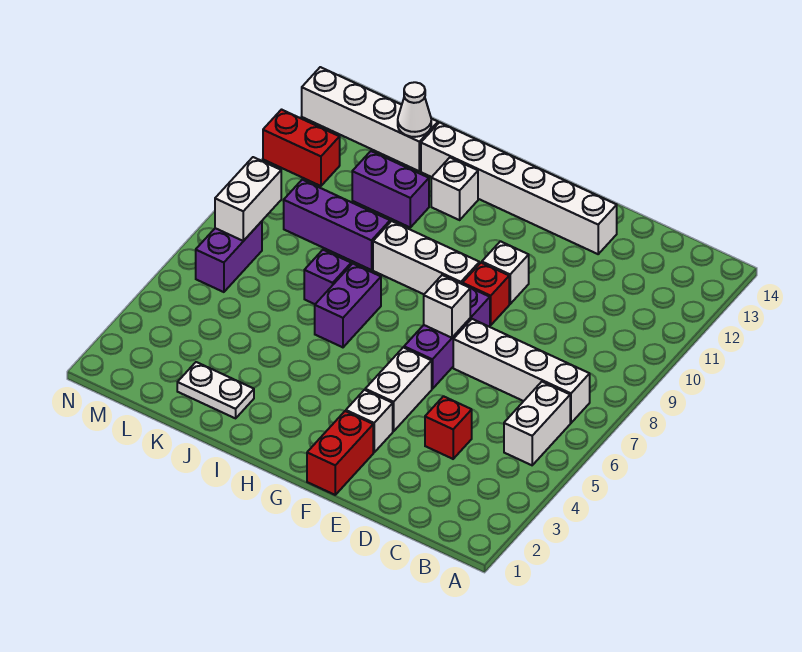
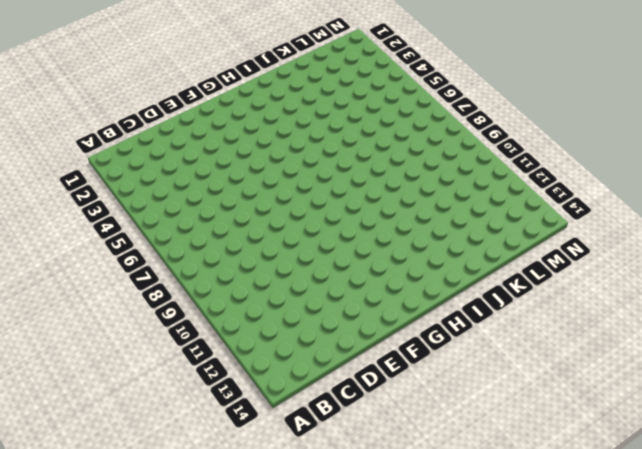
none -> white 1x2 brick [504,382,570,465]
none -> white 1x4 brick [453,319,590,423]
none -> red 1x1 brick [425,396,472,459]

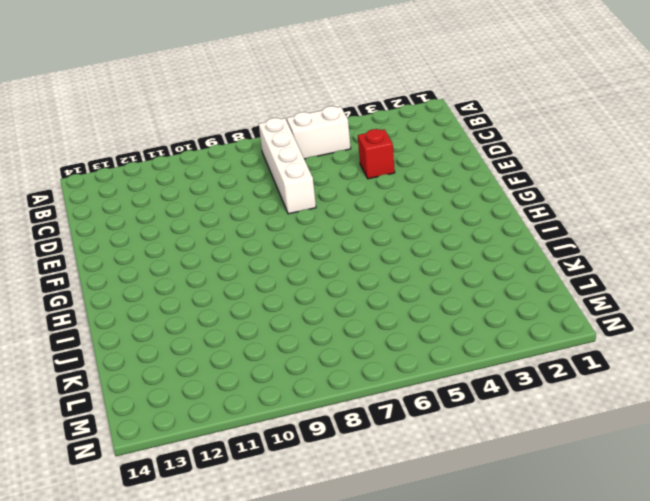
none -> white 1x6 brick [421,122,617,254]
none -> red 1x2 brick [307,411,373,495]
none -> white 1x1 brick [346,390,393,452]

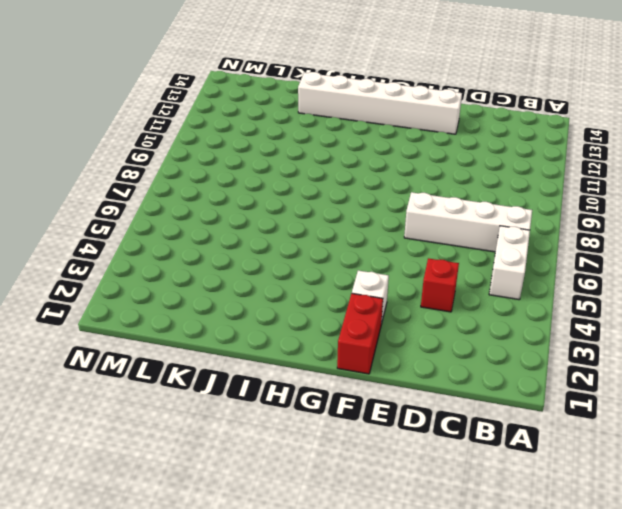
none -> white 1x2 brick [365,347,432,431]
none -> purple 1x3 brick [404,288,490,389]
none -> red 1x1 brick [462,263,509,325]

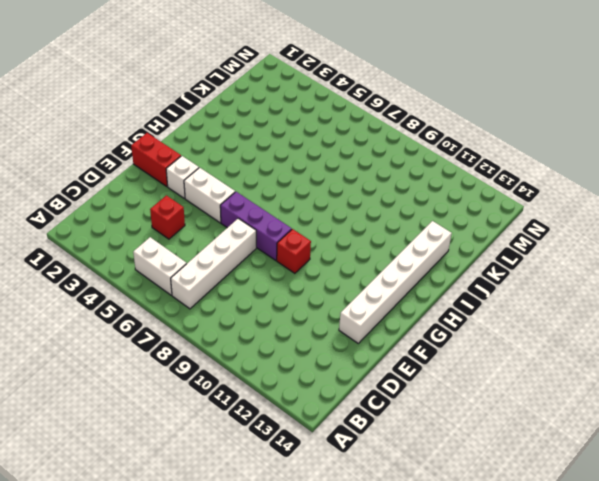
none -> white 1x1 brick [482,241,529,304]
none -> white 1x3 brick [373,221,479,294]
none -> purple 1x2 brick [315,264,381,347]

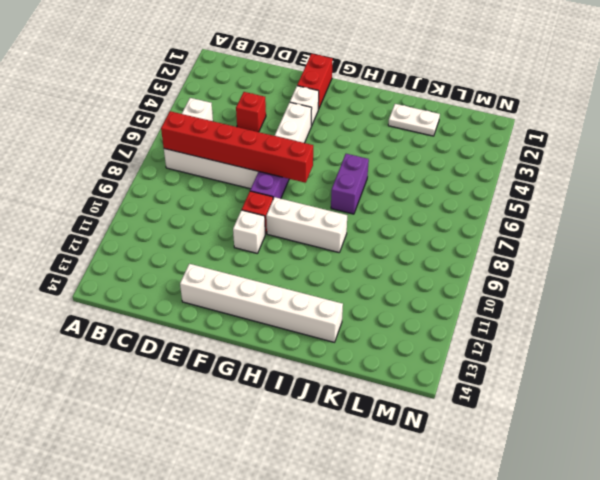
red 1x6 brick [161,111,313,183] -> white 1x1 brick [424,275,470,338]
none -> white 1x1 brick [431,158,478,220]
none -> purple 1x1 brick [304,250,351,304]
none -> purple 1x3 brick [284,180,390,270]

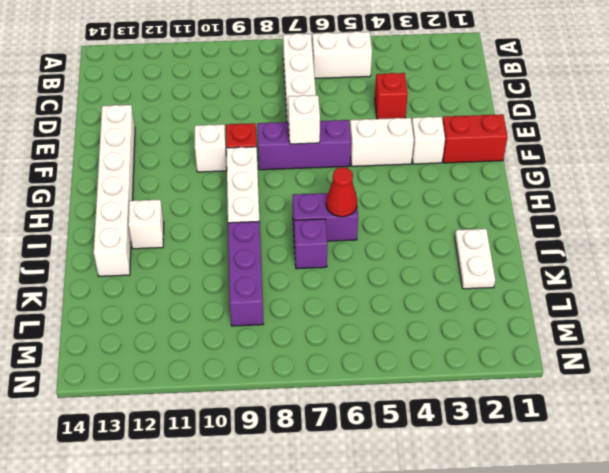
red 1x1 cone [326,167,357,217] -> none
none -> purple 1x2 brick [352,151,429,227]
none -> white 1x4 brick [302,67,438,171]
none -> purple 1x2 brick [196,221,262,292]

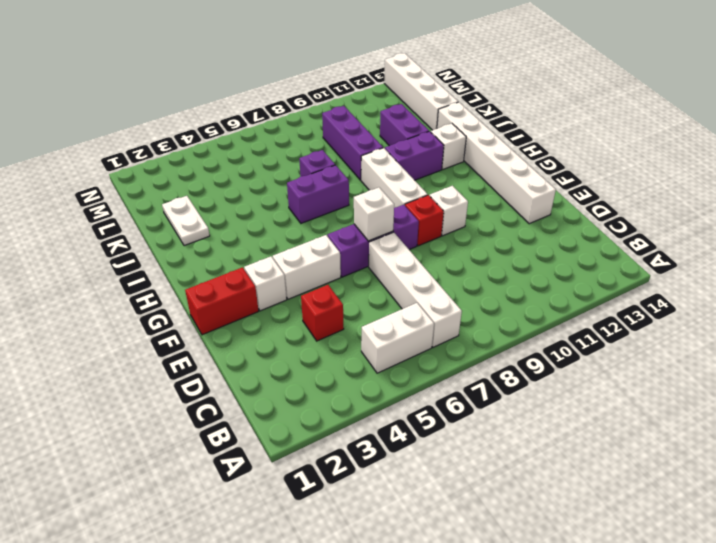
purple 1x2 brick [385,131,444,180] -> purple 1x2 brick moved to [196,221,262,292]
none -> red 1x2 brick [263,110,340,186]
none -> white 1x1 cone [398,82,431,137]
none -> white 1x2 brick [215,157,281,241]

